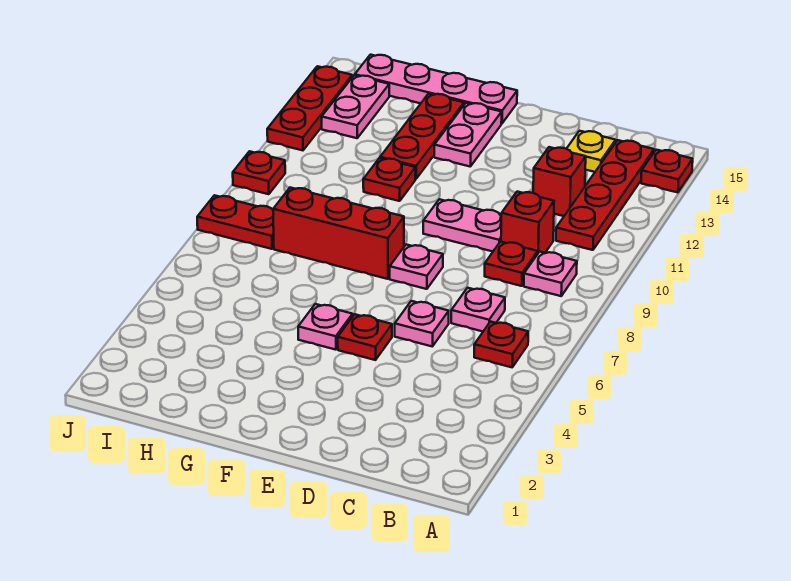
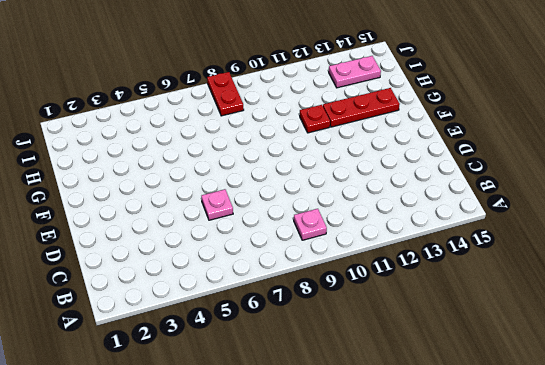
none -> red 1x1 plate [641,150,693,192]
none -> red 1x1 plate [474,322,528,367]
none -> red 1x4 plate [556,140,654,250]

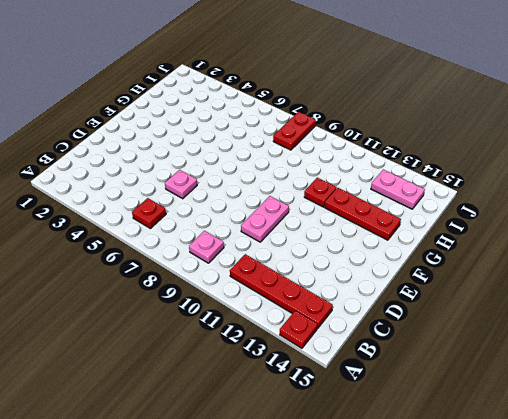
none -> pink 1x1 plate [451,288,505,331]
none -> red 1x1 plate [485,242,538,286]
none -> red 1x1 brick [501,192,554,253]

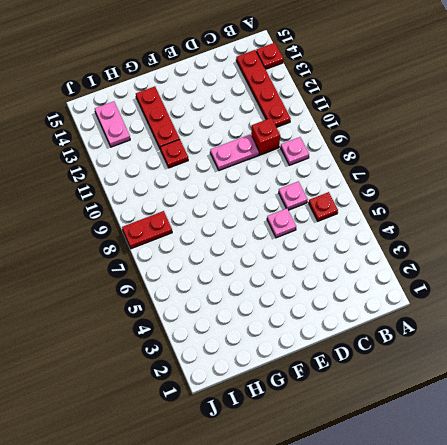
none -> red 1x1 plate [485,242,538,286]
none -> red 1x1 brick [533,147,586,216]
none -> yellow 1x1 plate [567,131,616,172]

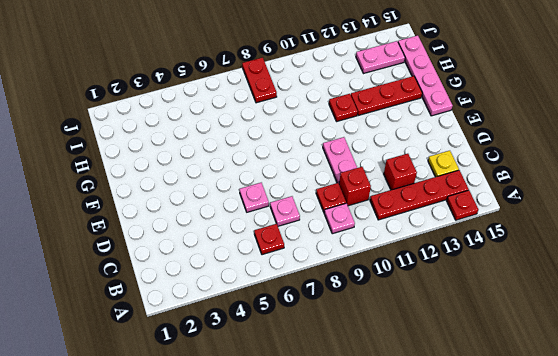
none -> red 1x1 plate [338,314,392,360]
none -> pink 1x1 plate [390,245,443,289]
none -> pink 1x1 plate [298,304,353,350]

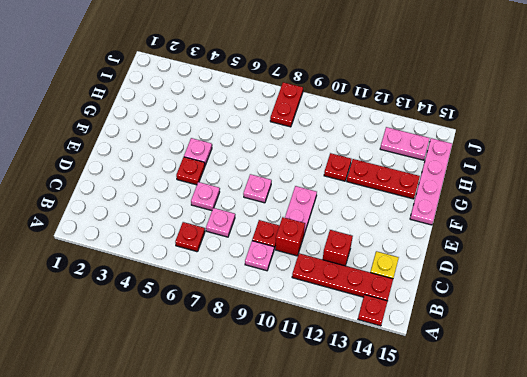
none -> red 1x3 brick [273,188,404,279]
none -> pink 1x2 plate [434,103,502,166]
none -> red 1x1 plate [233,151,285,194]

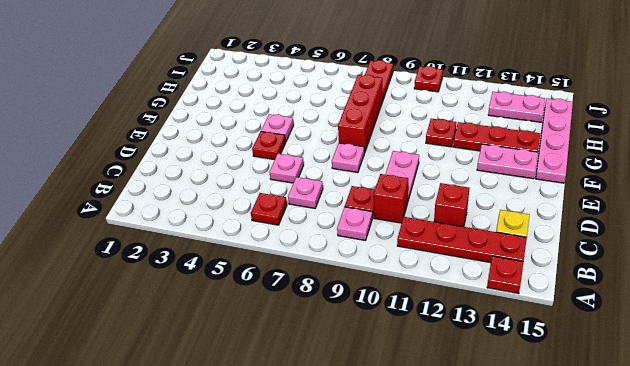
none -> red 1x3 plate [267,66,352,150]

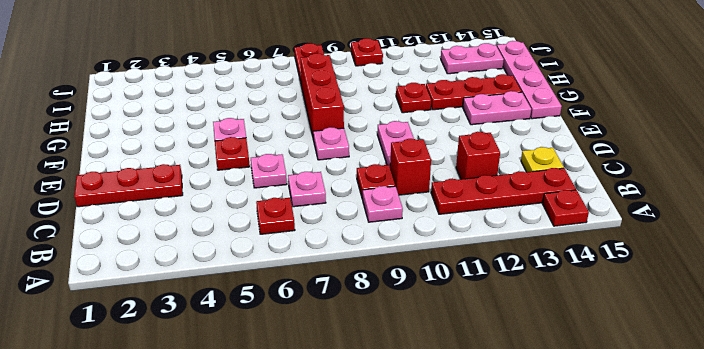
red 1x3 plate [74,164,183,207] -> red 1x3 plate moved to [267,66,352,150]

